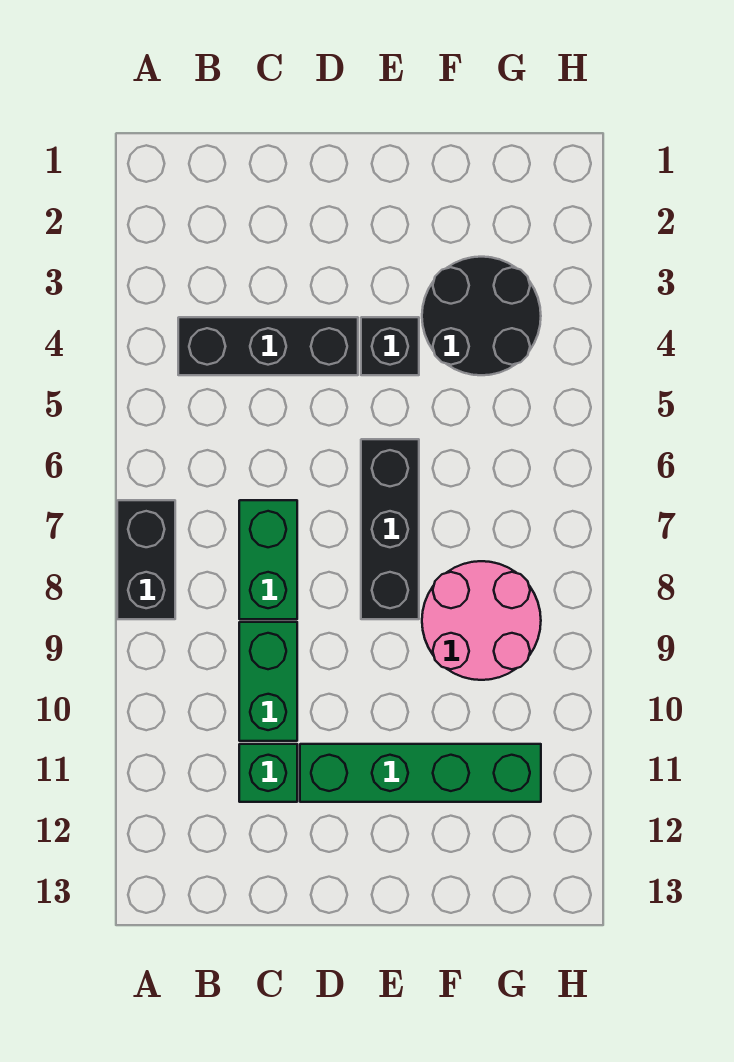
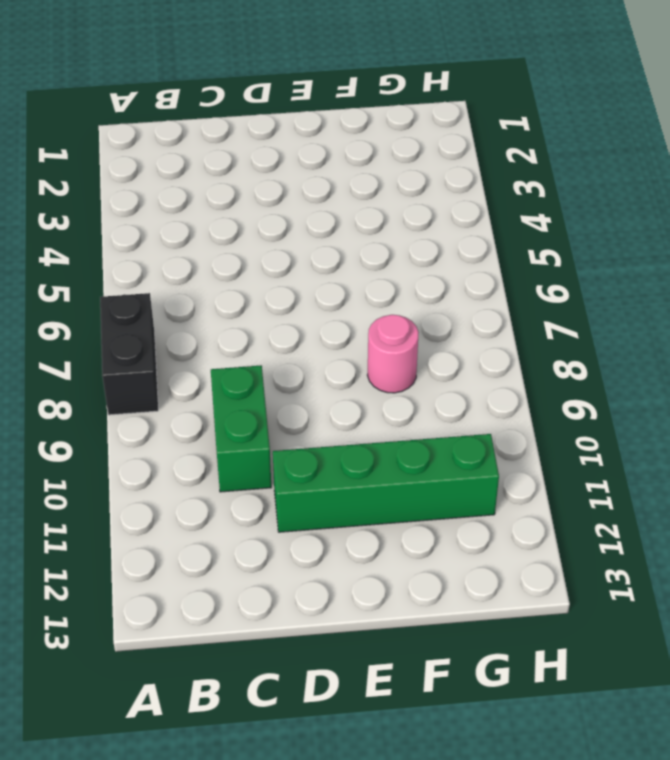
pink 1x1 round brick [367,315,419,393] -> pink 2x2 round brick [422,561,541,680]
none -> black 1x3 brick [178,317,358,375]
none -> green 1x2 brick [239,500,297,619]

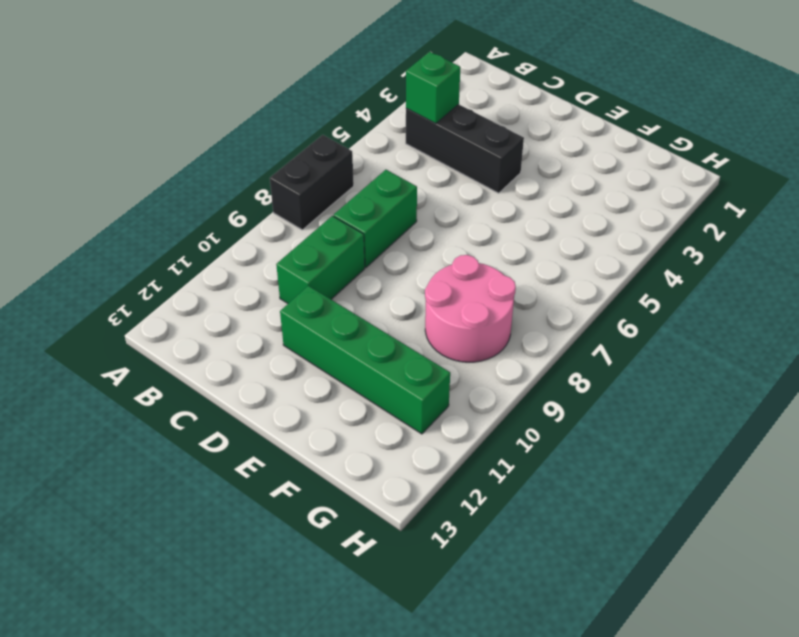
green 1x1 brick [406,52,460,123] -> green 1x1 brick moved to [239,744,297,802]
none -> black 1x1 brick [361,317,419,375]
none -> black 1x3 brick [361,439,419,619]

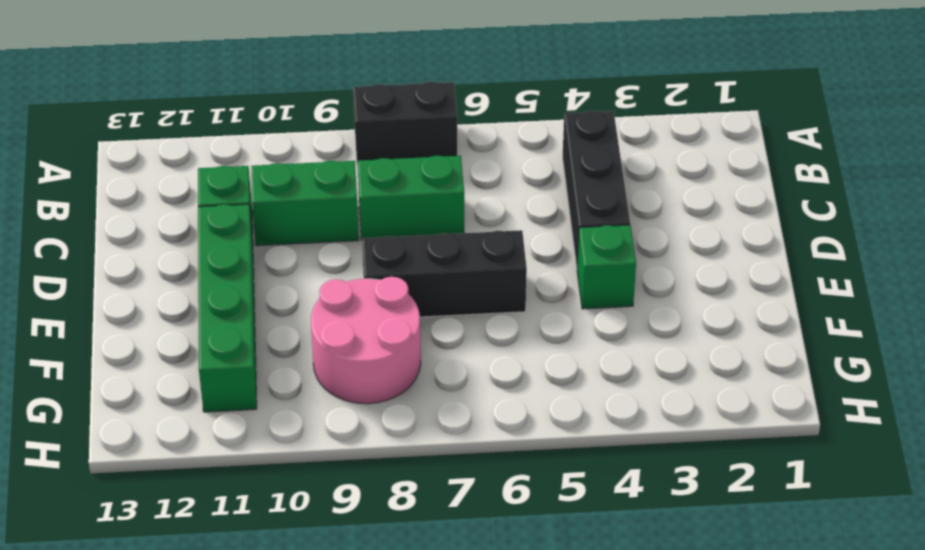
green 1x1 brick [577,225,636,309] -> black 1x1 brick [361,317,419,375]
none -> black 2x2 round brick [422,257,541,375]

